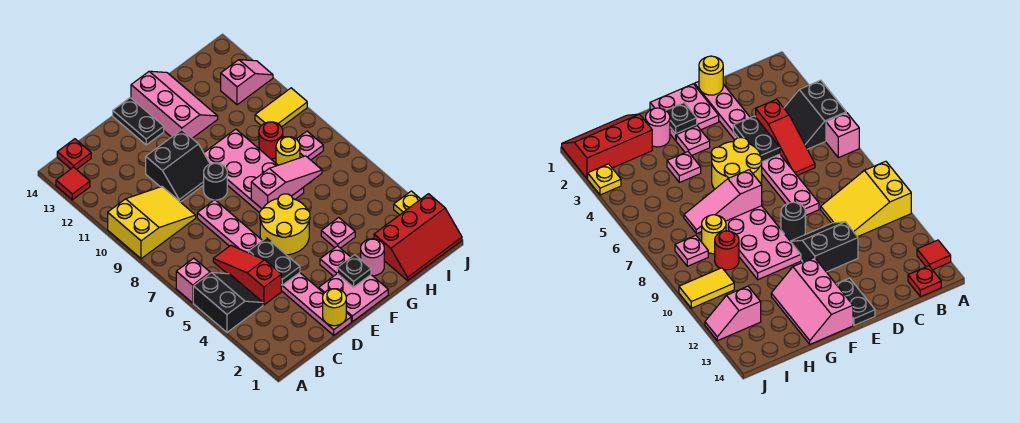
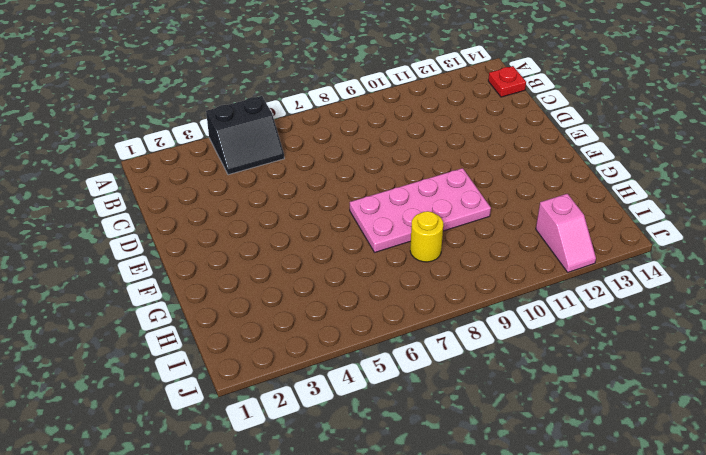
none -> pink 1x1 brick [176,258,210,303]
none -> yellow 2x3 slope [108,187,196,259]
none -> red 1x1 tile [56,167,90,200]

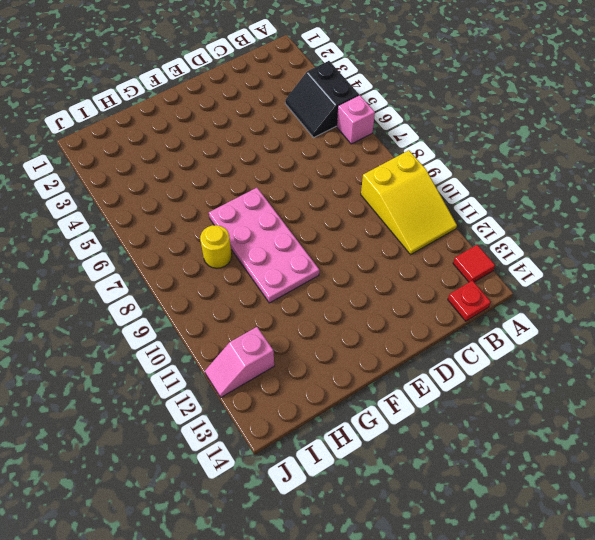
yellow 2x3 slope [361,150,457,255] -> yellow 2x3 slope turned to [108,187,196,259]
none -> red 1x3 slope [213,245,281,305]
none -> pink 1x8 plate [197,200,351,335]
none -> black 2x2 slope [146,130,210,202]

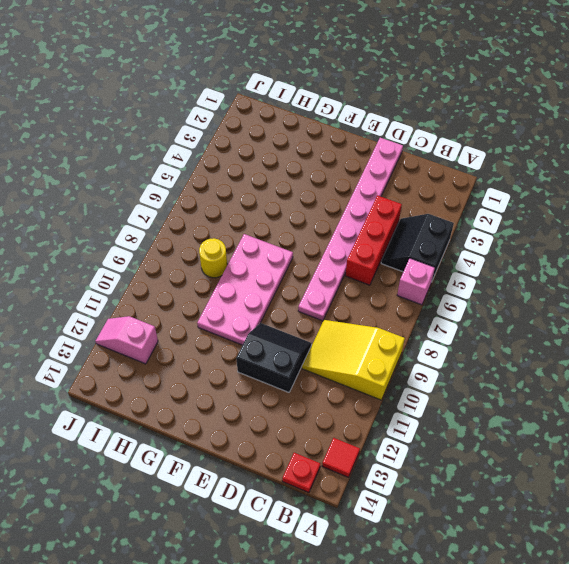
red 1x3 brick [345,195,402,285] -> red 1x3 slope [213,245,281,305]
none -> pink 2x2 plate [319,274,388,322]
none -> yellow 2x2 round brick [260,194,310,255]
none -> black 1x1 round brick [204,163,227,200]

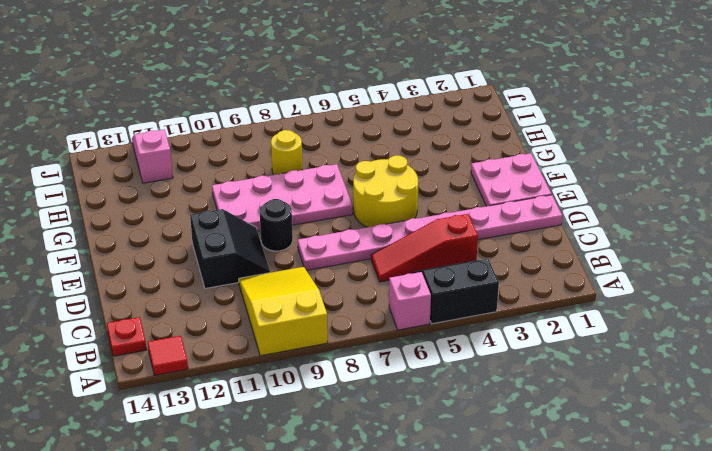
none -> black 1x2 plate [113,98,164,145]
none -> pink 1x1 plate [320,246,351,276]
none -> pink 2x3 slope [131,71,218,138]

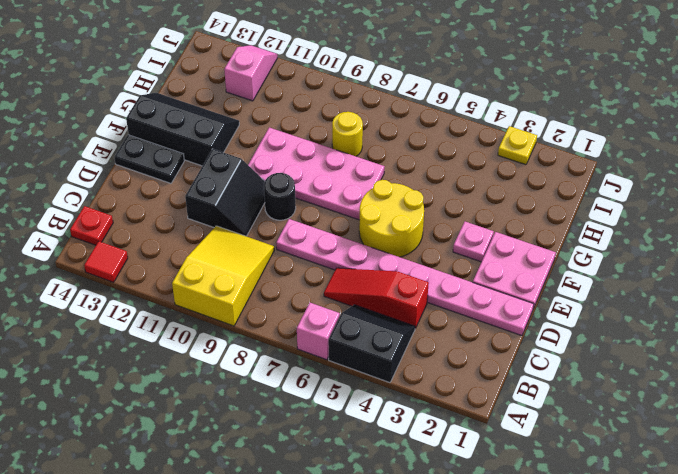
black 2x3 slope [126,93,239,166] -> pink 2x3 slope [131,71,218,138]
none -> pink 1x1 round brick [361,239,384,276]
none -> pink 1x1 plate [321,218,355,248]
none -> red 2x3 slope [374,194,462,280]

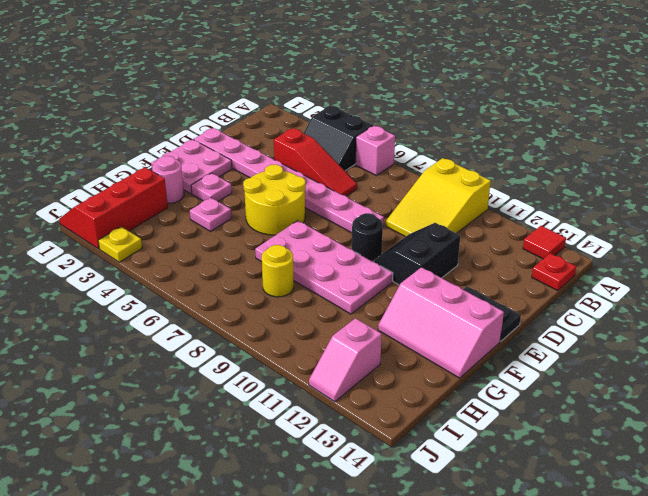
none -> red 1x1 round brick [259,122,283,159]
none -> pink 1x1 plate [297,131,323,160]
none -> yellow 1x2 tile [255,88,307,127]

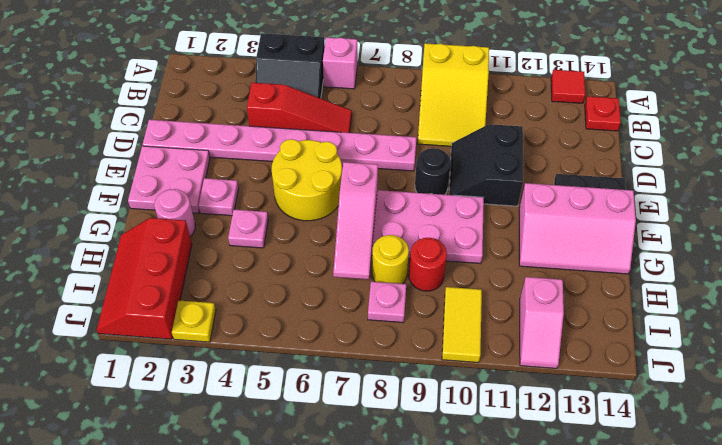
none -> yellow 1x1 round brick [323,289,346,326]
none -> black 1x2 plate [249,238,300,285]
none -> black 1x1 plate [337,255,371,287]

